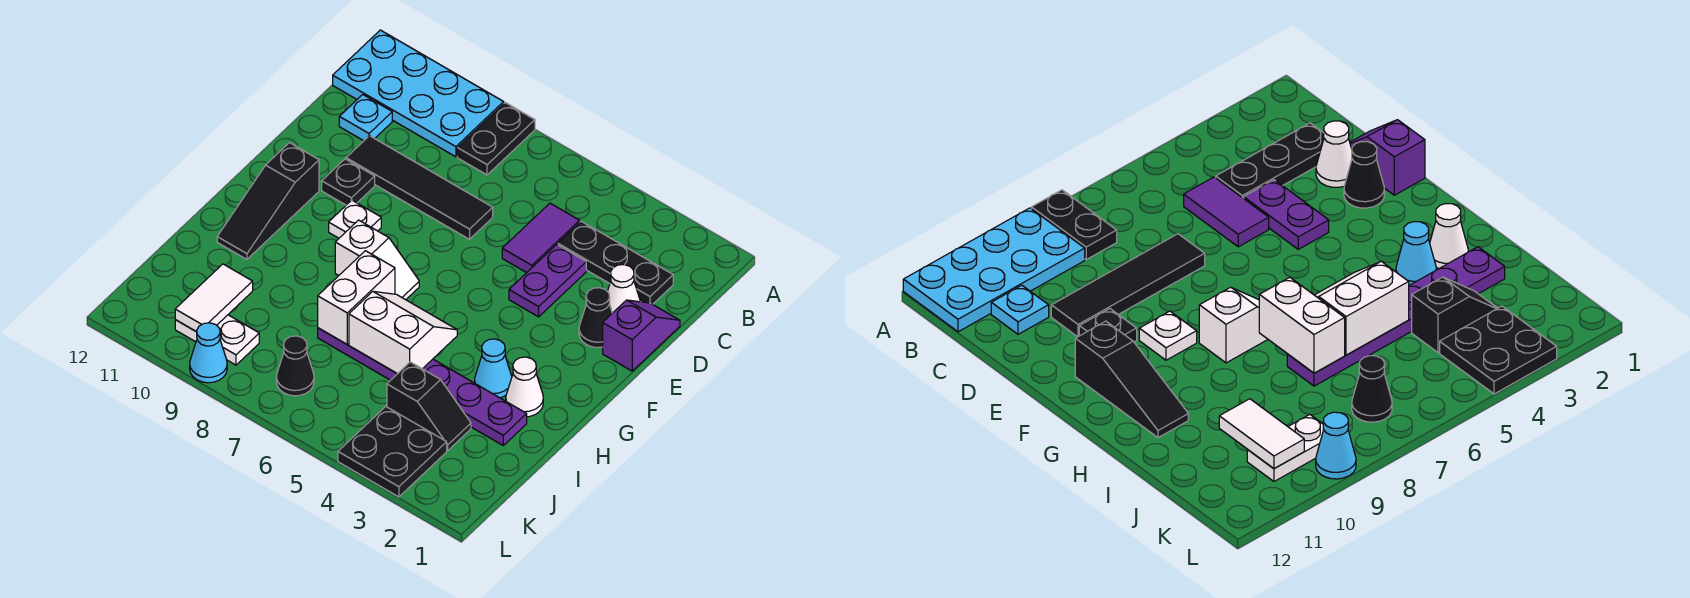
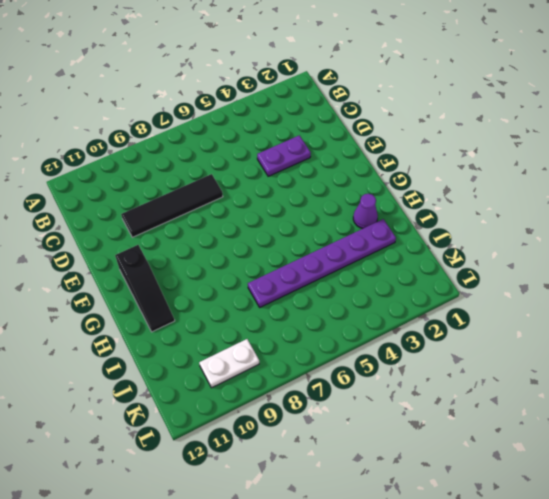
purple 1x2 plate [257,135,311,176] -> purple 1x2 plate turned to [509,244,586,317]
purple 1x1 cone [353,194,378,229] -> white 1x1 cone [506,357,543,417]
none -> black 1x2 plate [457,103,535,175]
none -> cyan 2x4 plate [333,30,504,157]
none -> black 1x3 plate [558,221,673,304]

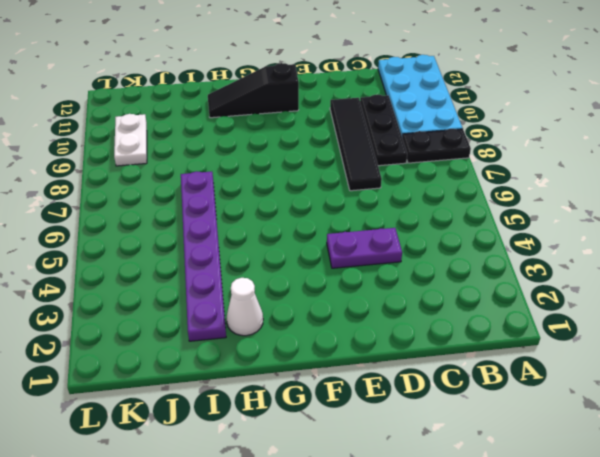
black 1x3 plate [360,95,407,166] -> black 1x3 plate moved to [558,221,673,304]
none -> purple 1x2 tile [502,203,580,273]
none -> cyan 1x1 plate [339,95,392,141]
none -> purple 1x2 slope [603,300,680,371]

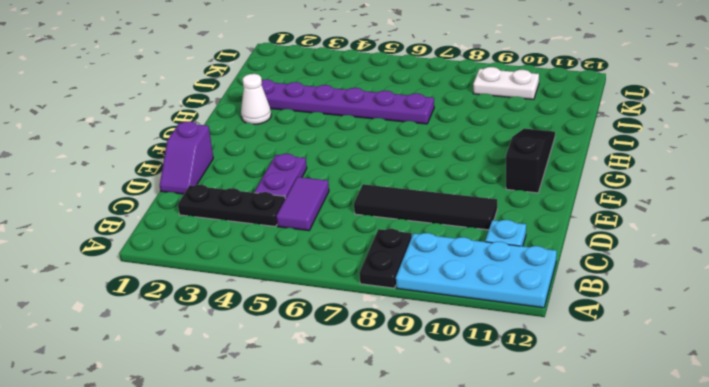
none -> white 1x1 cone [607,265,641,313]
none -> black 1x1 cone [579,288,612,348]
none -> black 1x1 plate [322,159,375,205]

